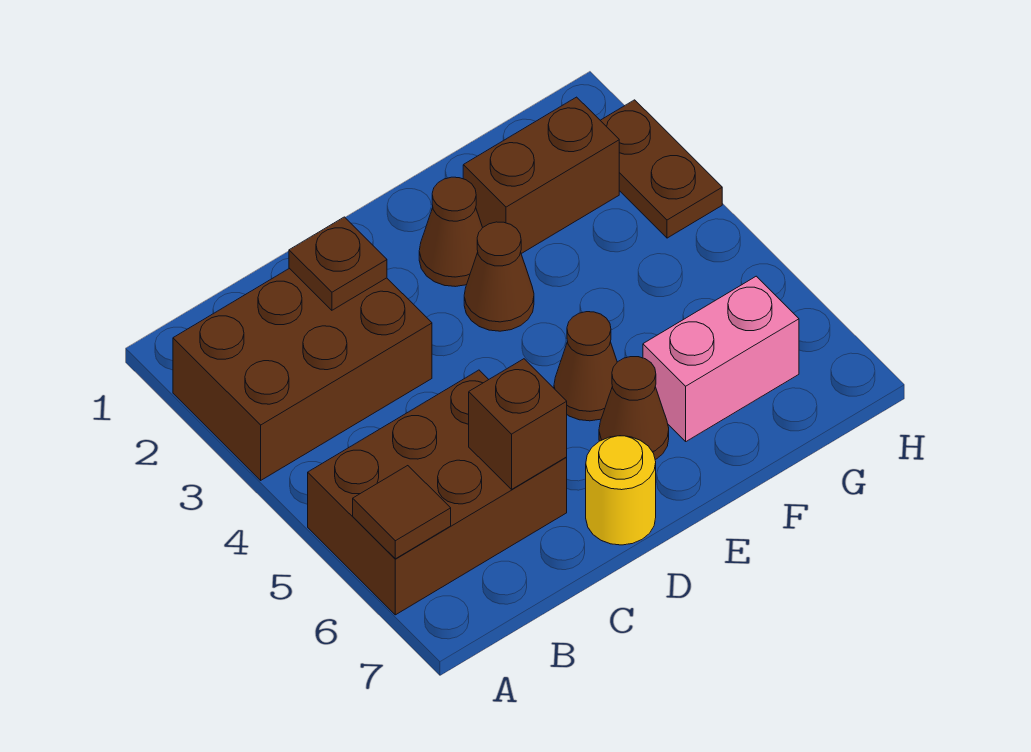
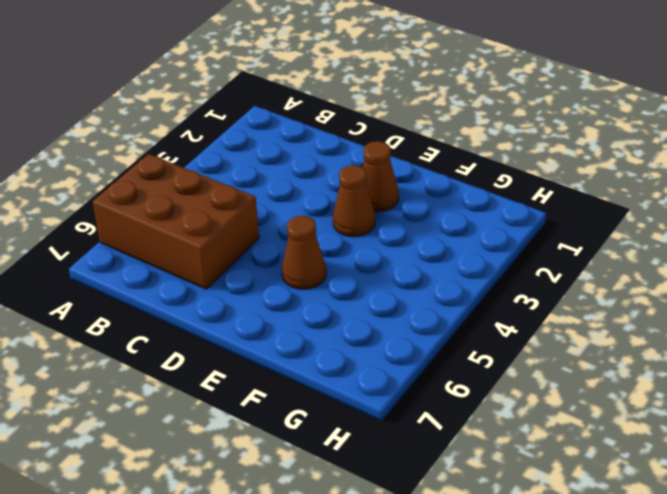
none -> brown 2x3 brick [173,268,432,480]
none -> yellow 1x1 round brick [586,436,656,545]
none -> brown 1x1 cone [599,357,669,460]

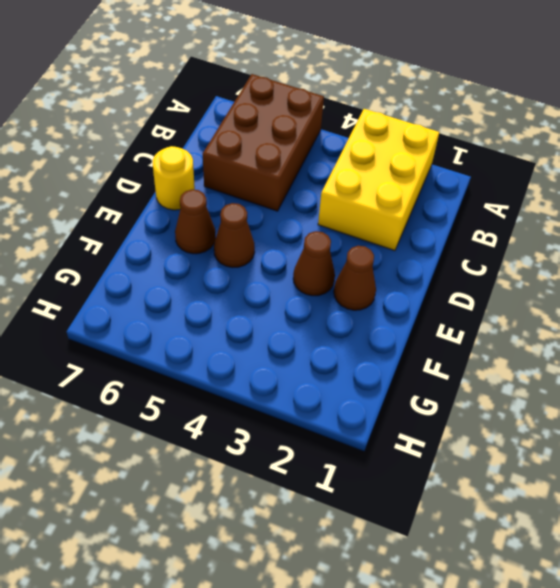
yellow 2x3 brick [318,109,439,251] -> brown 2x3 brick [173,268,432,480]
none -> brown 1x2 brick [463,97,619,254]
none -> pink 1x2 brick [643,276,799,441]
none -> brown 1x2 plate [600,100,722,238]

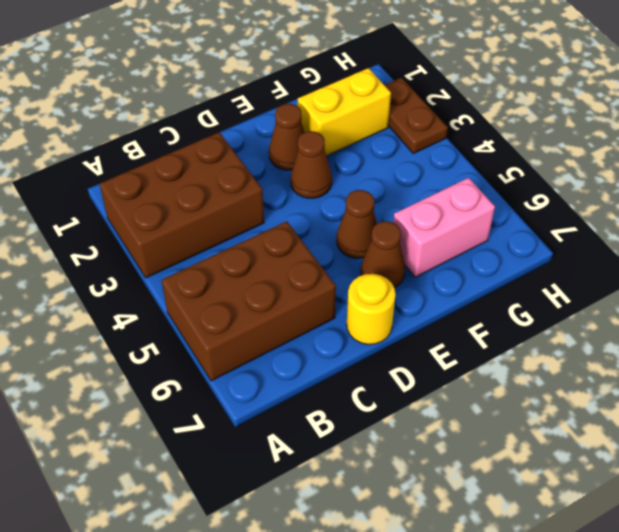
yellow 1x2 brick [298,68,391,156] -> brown 1x2 brick [463,97,619,254]
none -> brown 1x1 tile [353,466,451,559]
none -> brown 1x1 plate [289,217,387,310]
none -> brown 1x1 brick [469,359,567,489]

